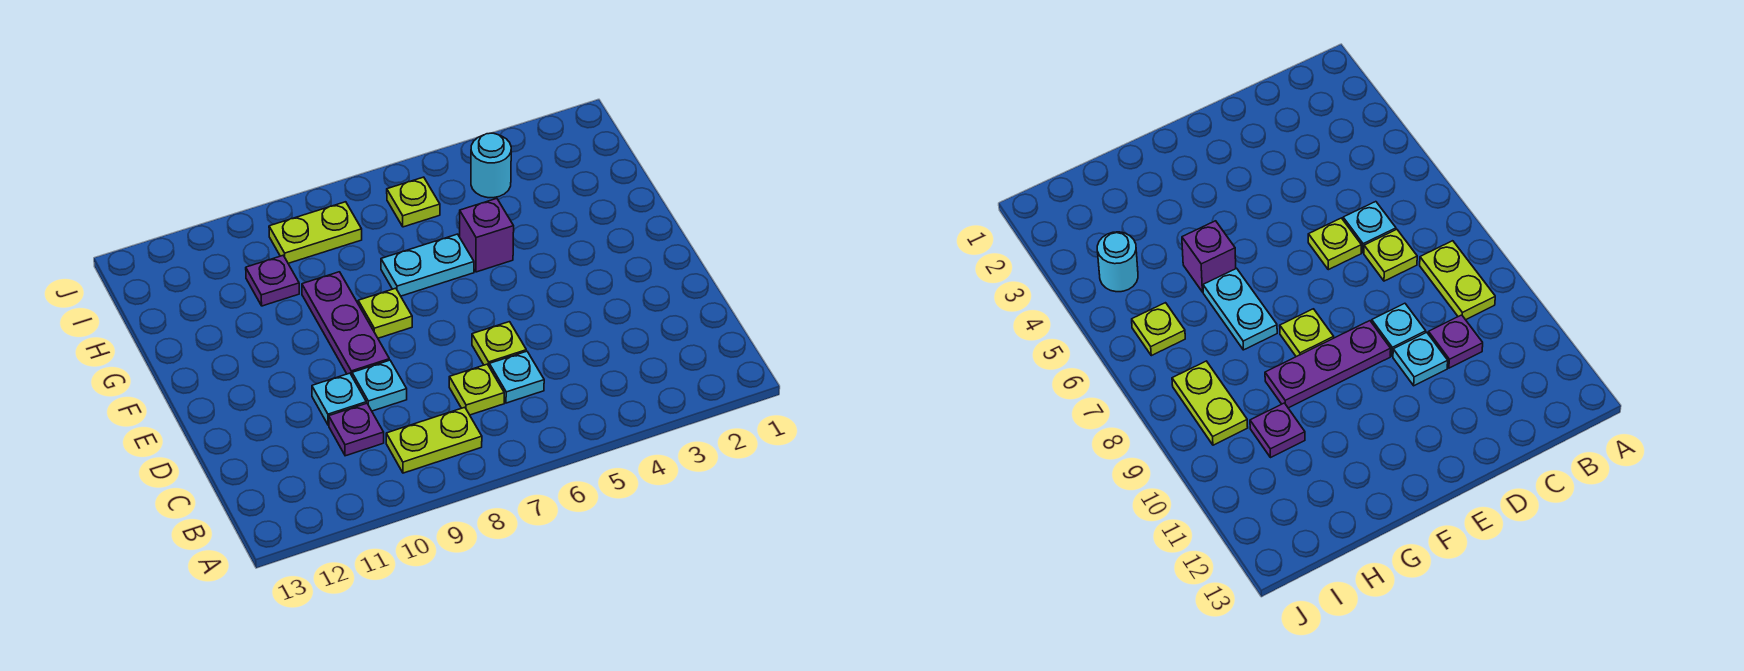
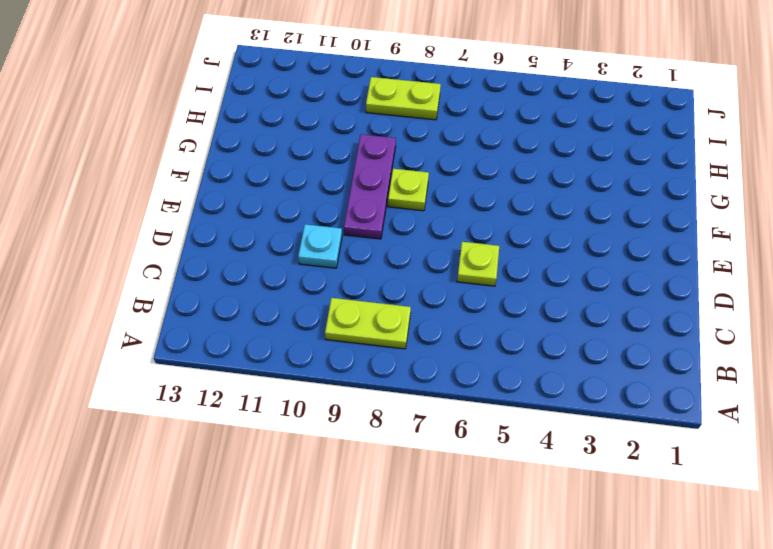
none -> cyan 1x1 plate [489,351,544,403]
none -> lime 1x1 plate [449,364,504,415]
none -> purple 1x1 plate [329,403,384,456]

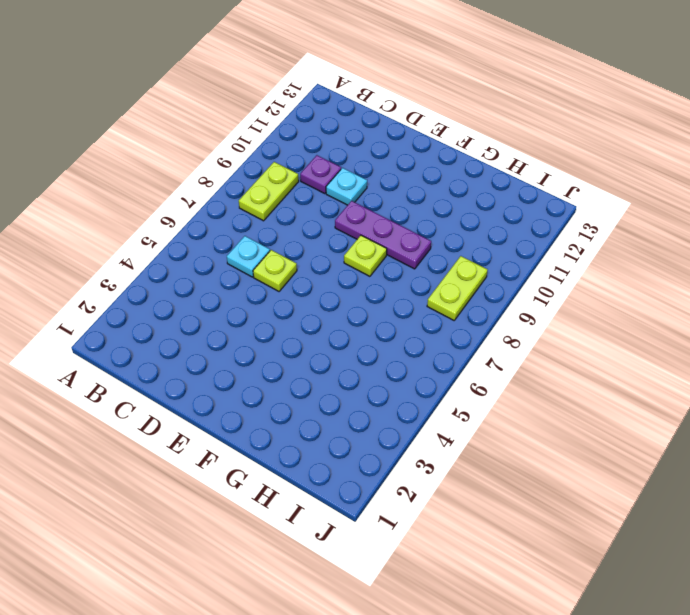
none -> lime 1x1 plate [449,364,504,415]
none -> cyan 1x1 plate [352,360,407,411]
none -> purple 1x1 brick [460,198,514,272]

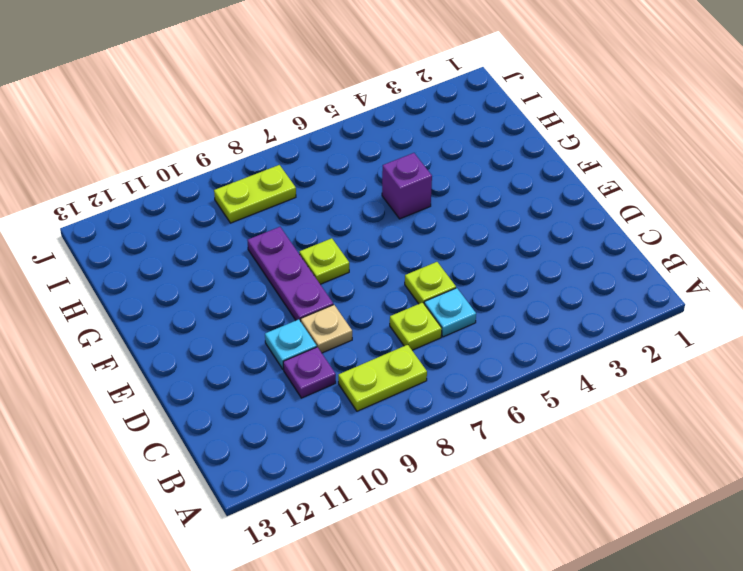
tan 1x1 plate [301,305,352,353] -> cyan 1x1 plate [352,360,407,411]
none -> cyan 1x2 plate [381,234,474,296]
none -> purple 1x1 plate [246,256,299,306]
none -> cyan 1x1 round brick [471,133,511,198]

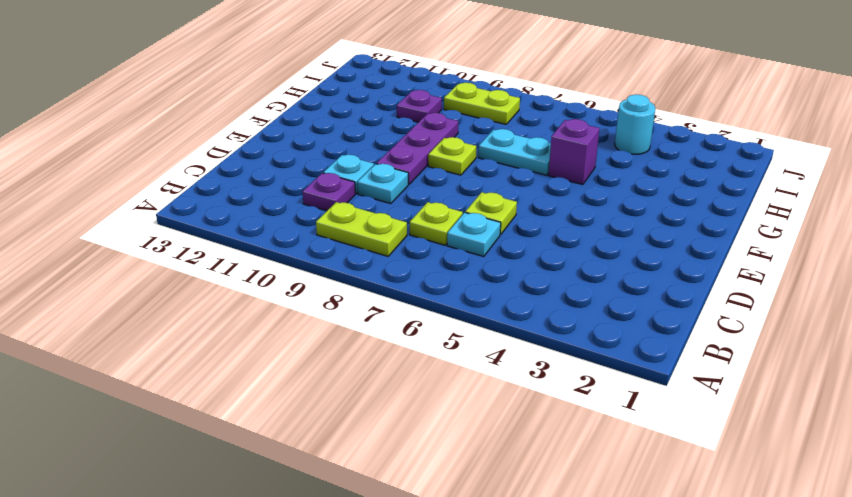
none -> lime 1x1 plate [387,177,440,227]

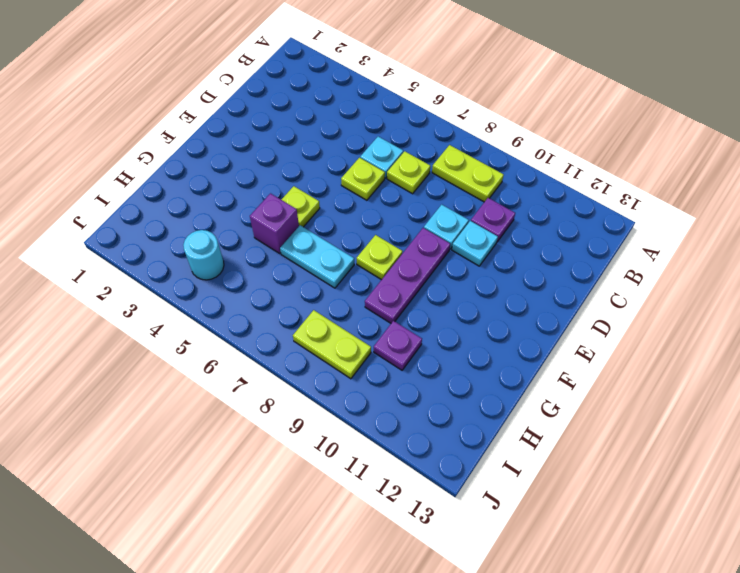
lime 1x1 plate [281,186,320,227] -> lime 1x1 plate moved to [387,177,440,227]

